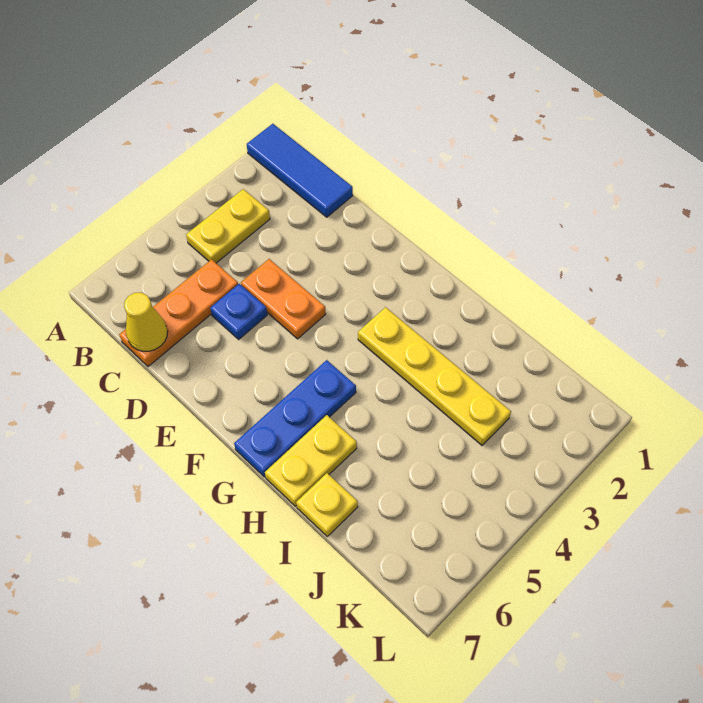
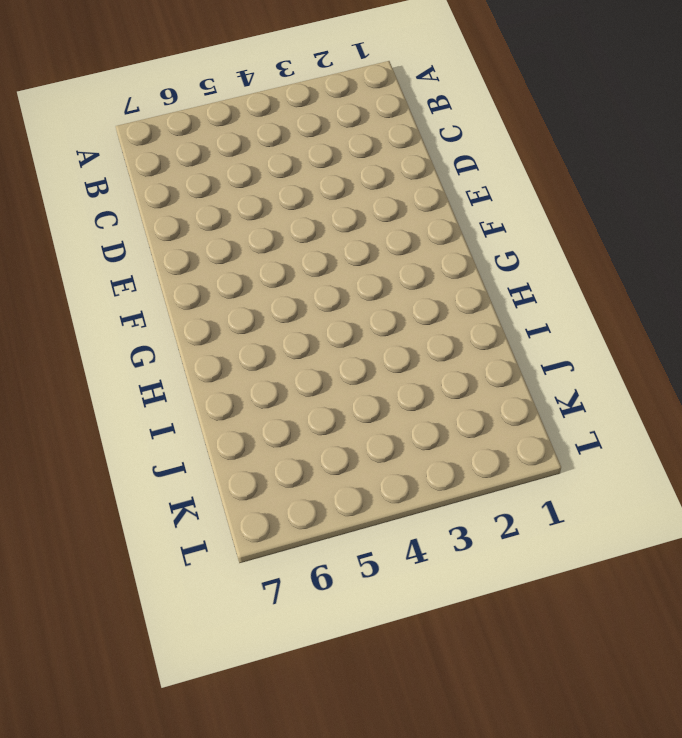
none -> blue 1x3 tile [247,124,353,217]
none -> yellow 1x2 plate [186,189,270,263]

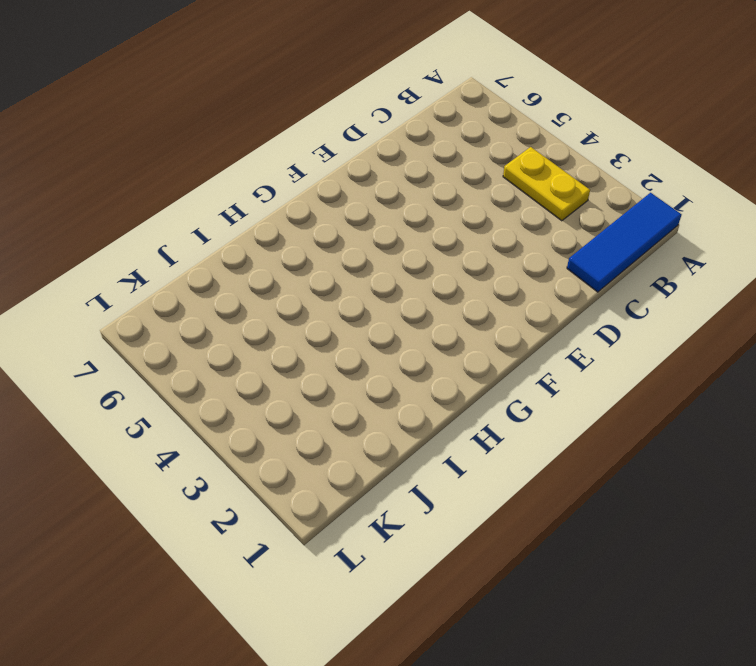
none -> orange 1x3 plate [119,260,238,367]
none -> orange 1x2 plate [241,259,326,339]

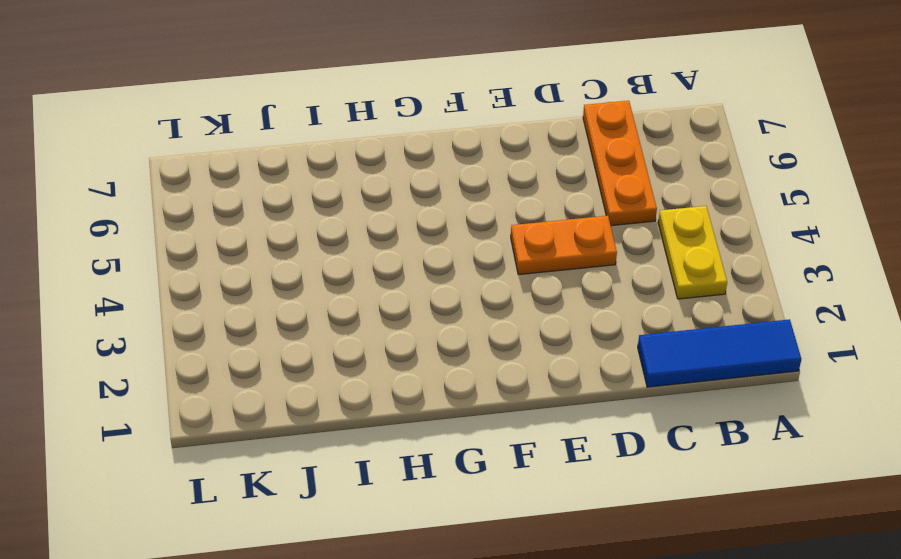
none -> blue 1x1 plate [210,284,267,339]
none -> yellow 1x4 plate [358,307,511,445]

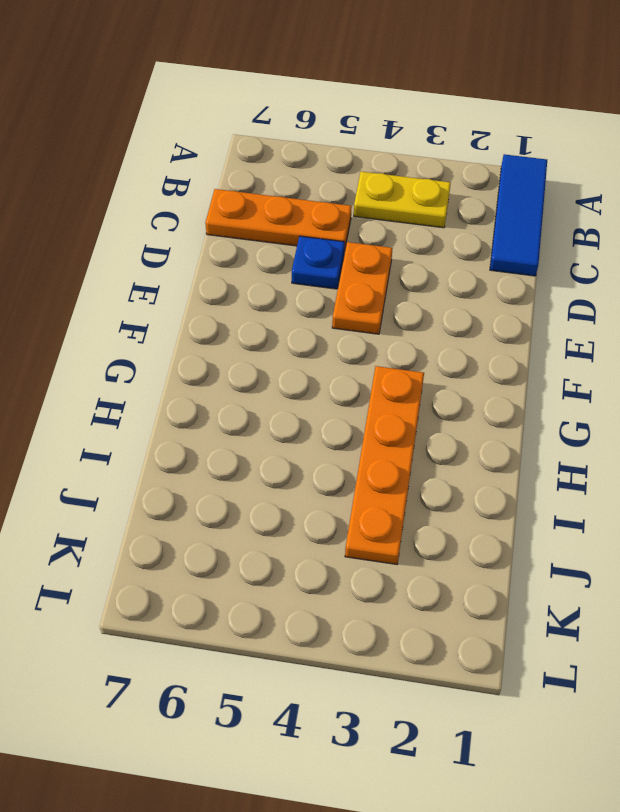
orange 1x4 plate [345,366,424,564] -> yellow 1x4 plate [358,307,511,445]
none -> blue 1x3 plate [234,360,356,477]
none -> yellow 1x2 plate [265,415,357,506]

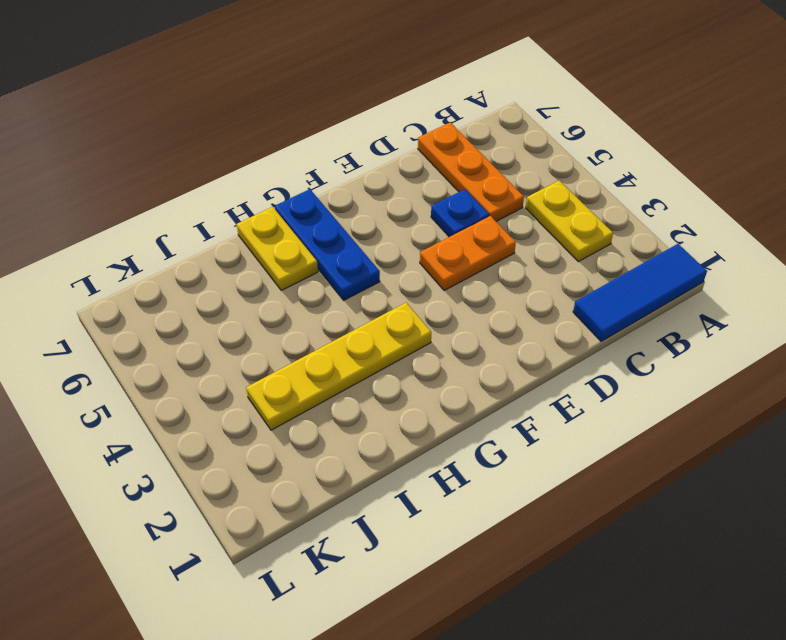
none -> yellow 1x1 plate [296,473,358,536]
none -> yellow 1x1 cone [124,293,168,351]

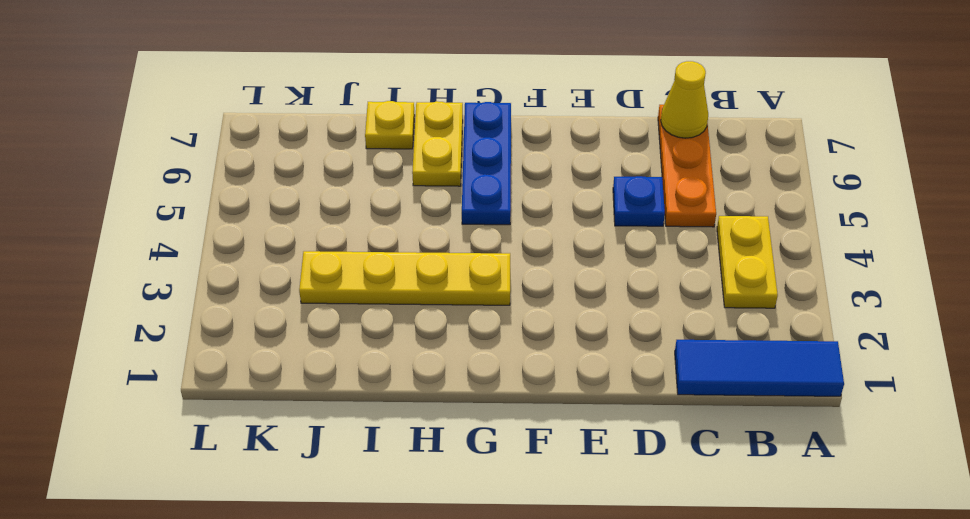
none -> orange 1x2 plate [241,259,326,339]

